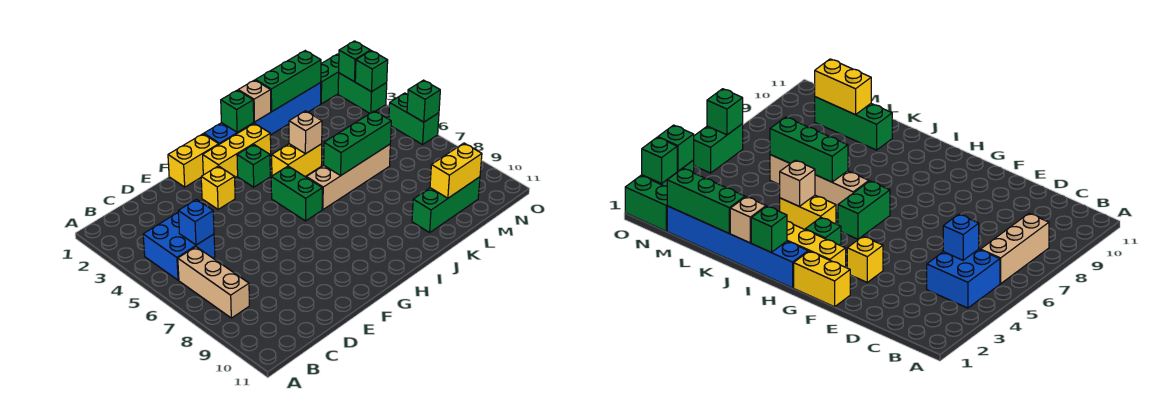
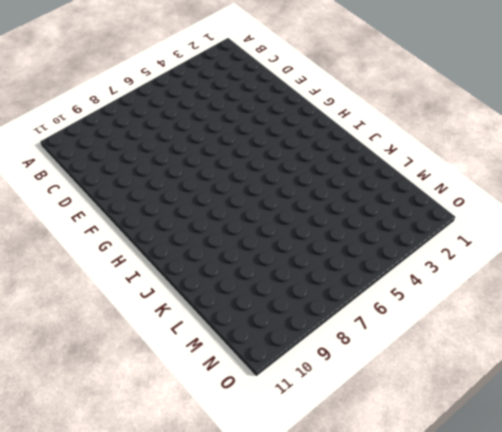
none -> blue 2x2 brick [143,213,215,280]
none -> tan 1x3 brick [178,247,249,318]
none -> yellow 1x2 brick [168,134,219,187]

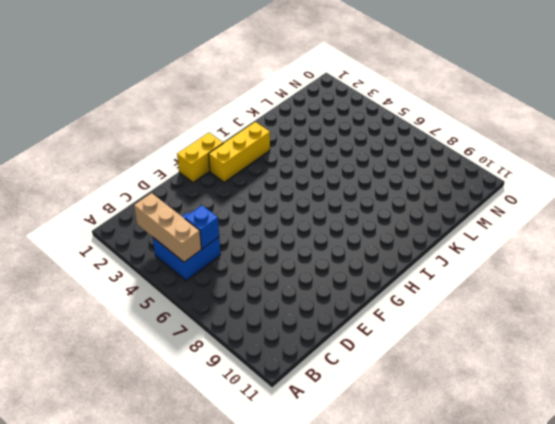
tan 1x3 brick [134,193,201,262] -> tan 1x3 brick moved to [178,247,249,318]
none -> yellow 1x1 brick [201,166,235,209]
none -> blue 1x6 brick [204,83,321,144]
none -> green 1x1 brick [237,145,270,187]

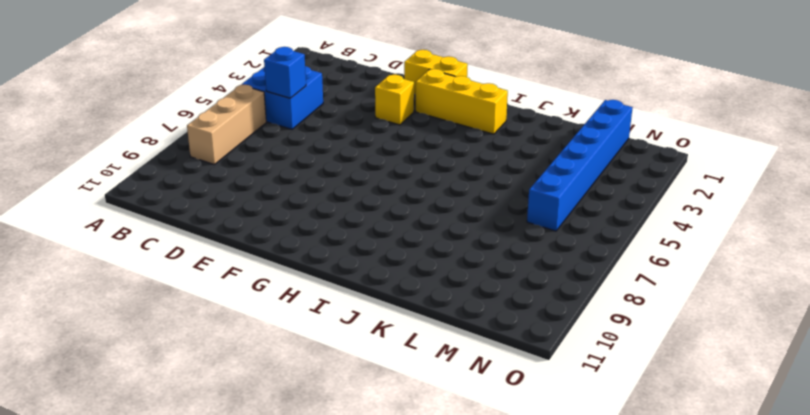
blue 1x6 brick [527,100,633,231] -> blue 1x6 brick turned to [204,83,321,144]
none -> green 1x1 brick [237,145,270,187]
none -> green 1x2 brick [271,166,322,221]
none -> yellow 1x2 brick [272,144,322,176]

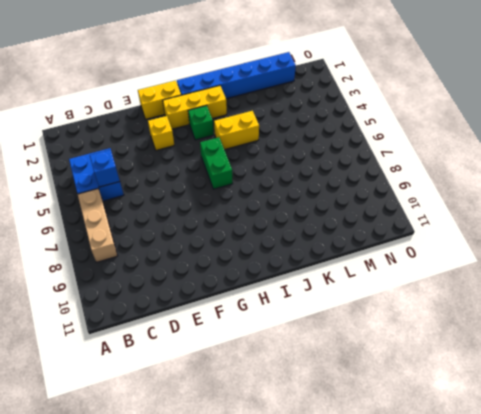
none -> tan 1x4 brick [306,144,390,209]
none -> green 1x3 brick [412,177,480,233]
none -> green 1x2 brick [320,54,339,104]

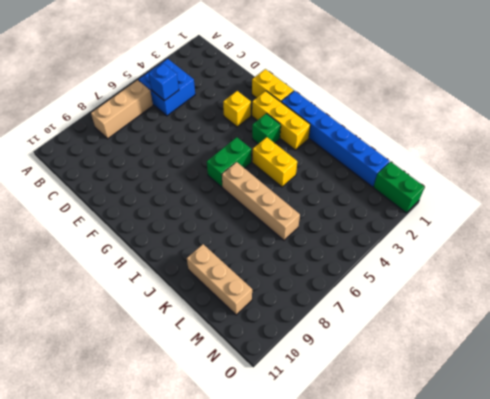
tan 1x3 brick [187,244,252,315] -> green 1x3 brick [412,177,480,233]
none -> green 1x2 brick [338,73,387,113]
none -> green 1x2 brick [389,93,439,145]
none -> green 1x1 brick [221,90,254,132]

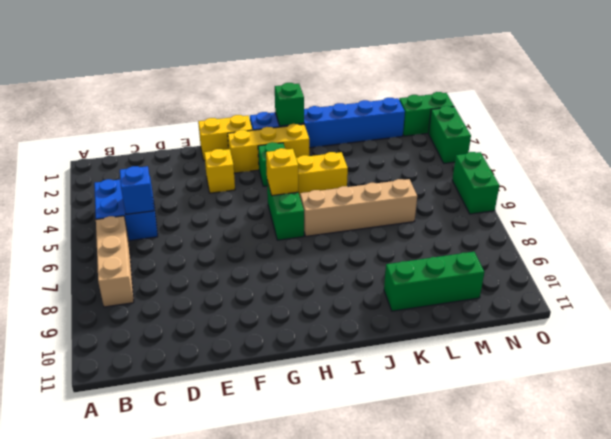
yellow 1x1 brick [266,148,298,196] -> none
none -> tan 1x1 brick [238,80,271,122]
none -> tan 1x1 brick [289,111,322,154]
none -> green 1x3 brick [324,111,391,176]

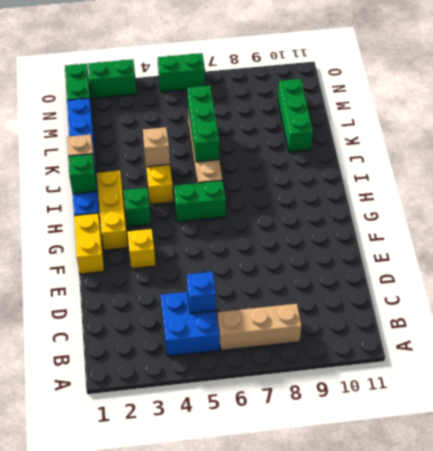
none -> green 1x3 brick [256,51,321,112]
none -> yellow 1x2 brick [430,143,482,198]
none -> green 1x1 brick [339,41,371,82]

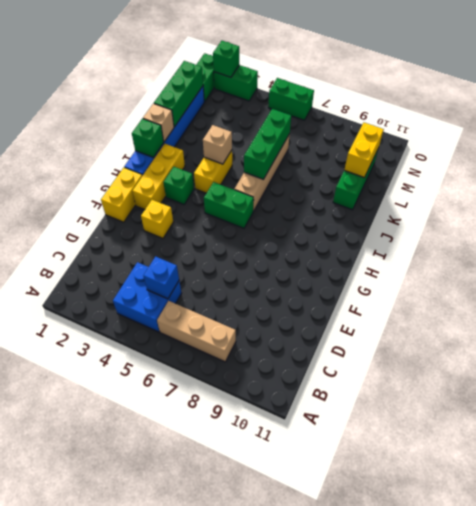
none -> green 1x1 brick [355,51,388,92]
none -> green 1x1 brick [407,80,440,122]

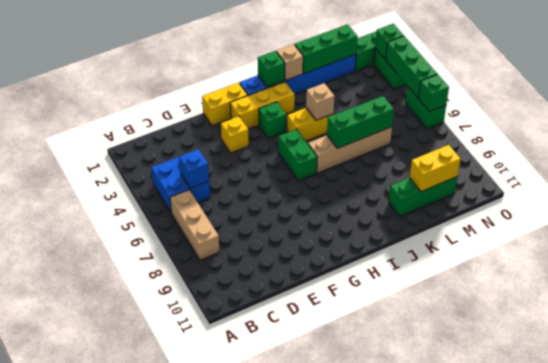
green 1x3 brick [386,36,437,98] -> green 1x1 brick [355,51,388,92]

